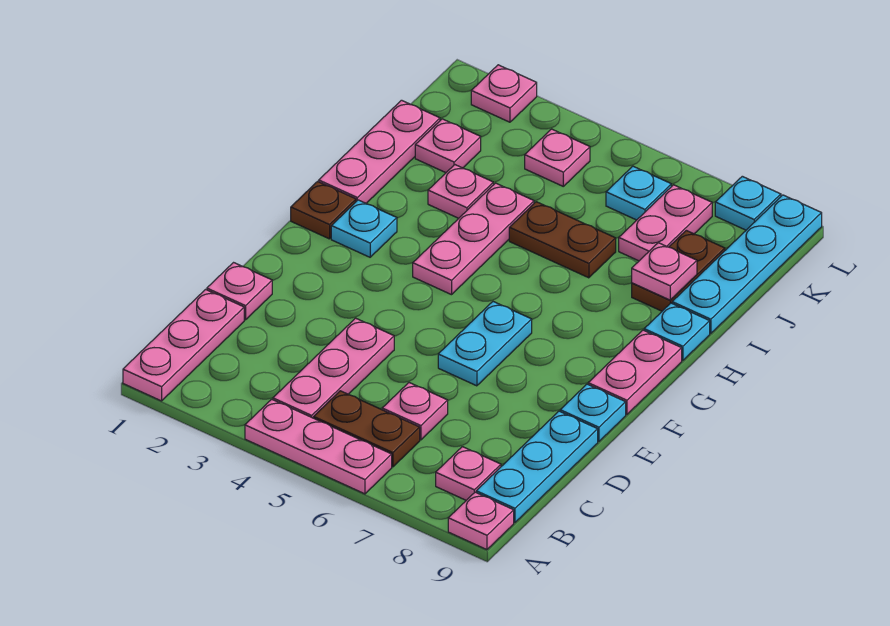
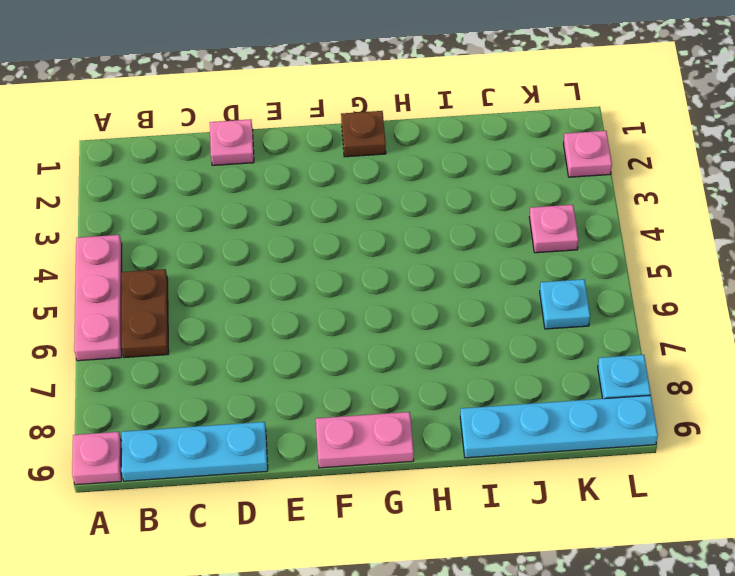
none -> pink 1x3 plate [123,290,244,401]
none -> pink 1x3 plate [273,318,394,418]
none -> pink 1x1 plate [436,447,501,500]

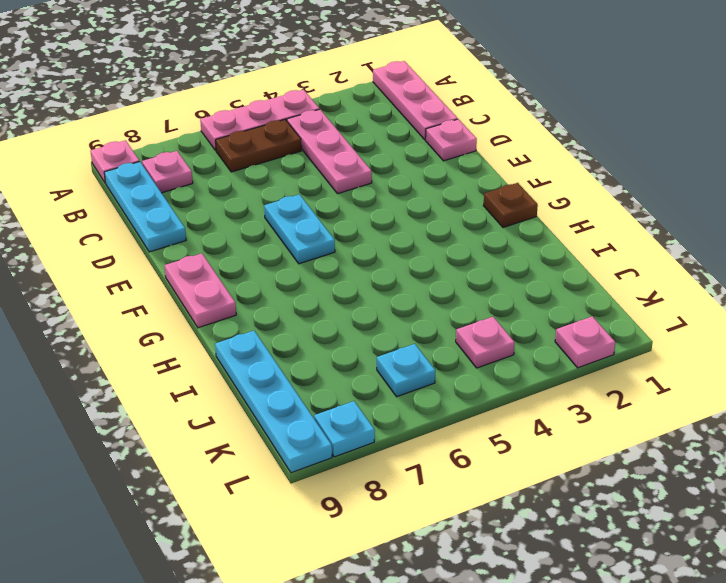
none -> pink 1x1 plate [382,383,448,440]
none -> cyan 1x1 plate [560,384,626,442]
none -> cyan 1x1 plate [331,200,397,257]

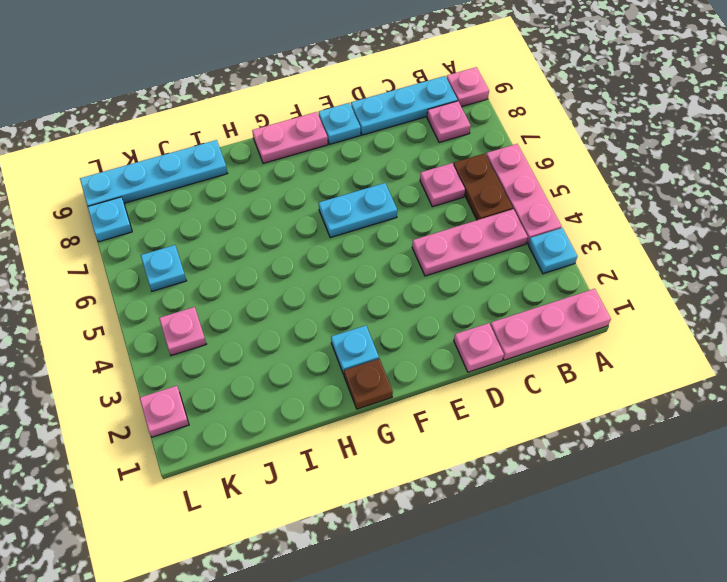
cyan 1x1 plate [528,228,577,274] -> cyan 1x1 plate moved to [644,303,710,360]
none -> pink 1x3 plate [413,183,534,295]
none -> pink 1x3 plate [319,100,440,203]
none -> pink 1x1 plate [428,165,493,218]

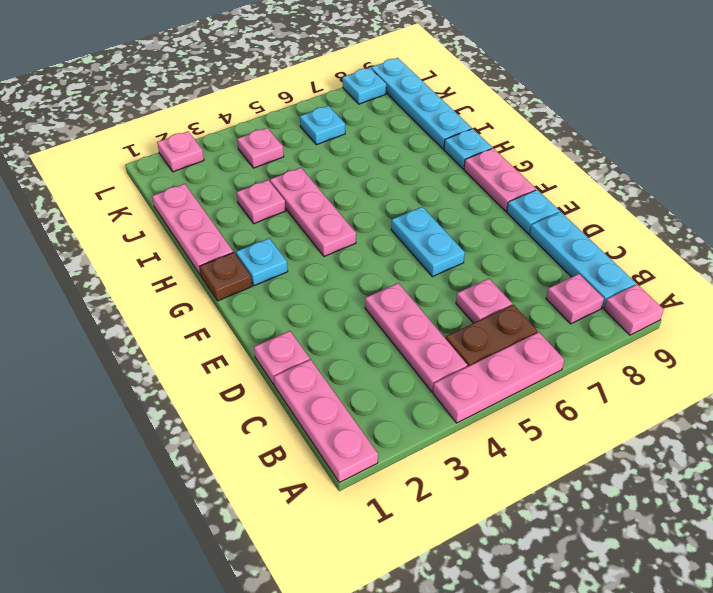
none -> brown 1x2 plate [509,202,616,278]
none -> brown 1x2 plate [632,230,725,311]
none -> pink 1x1 plate [415,119,481,173]

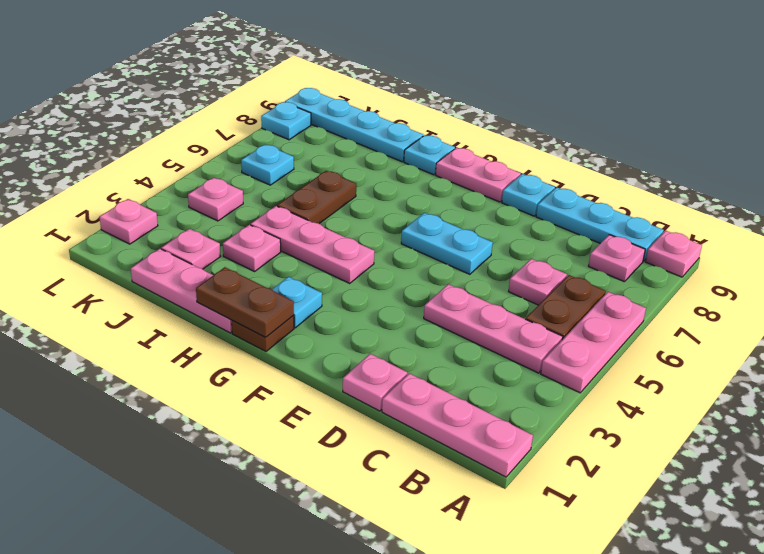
brown 1x2 plate [196,267,294,337] -> brown 1x2 plate moved to [632,230,725,311]
none -> pink 1x2 plate [619,185,712,261]
none -> pink 1x1 plate [632,243,697,300]

